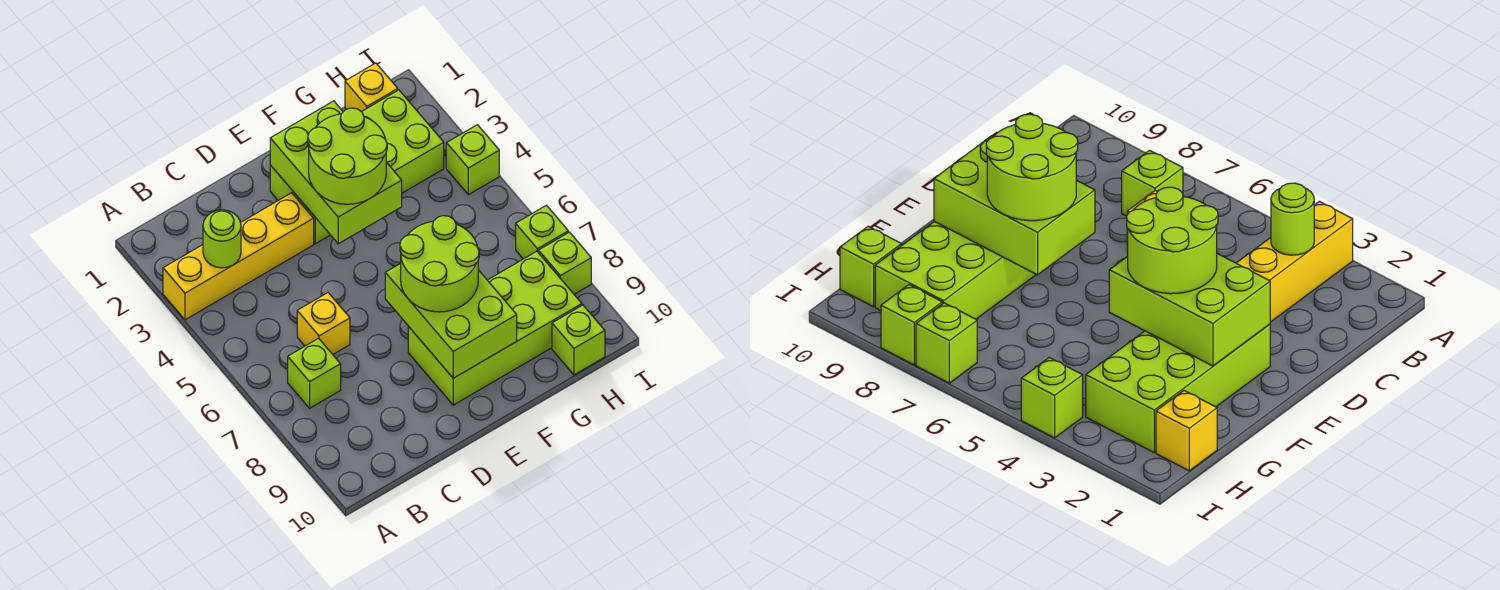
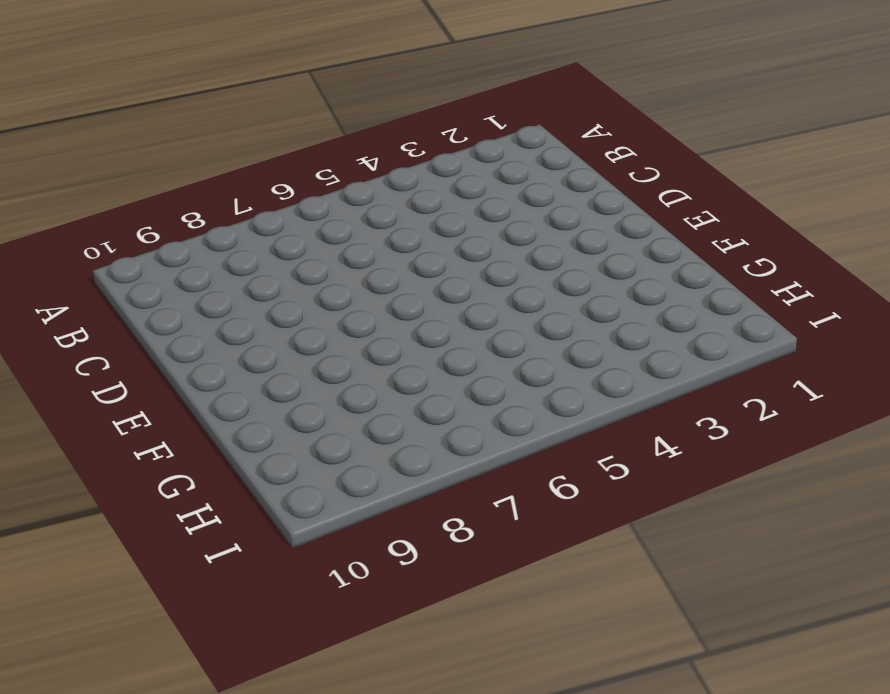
none -> yellow 1x4 brick [163,193,314,320]
none -> lime 1x1 brick [288,338,341,408]
none -> yellow 1x1 brick [297,293,350,354]

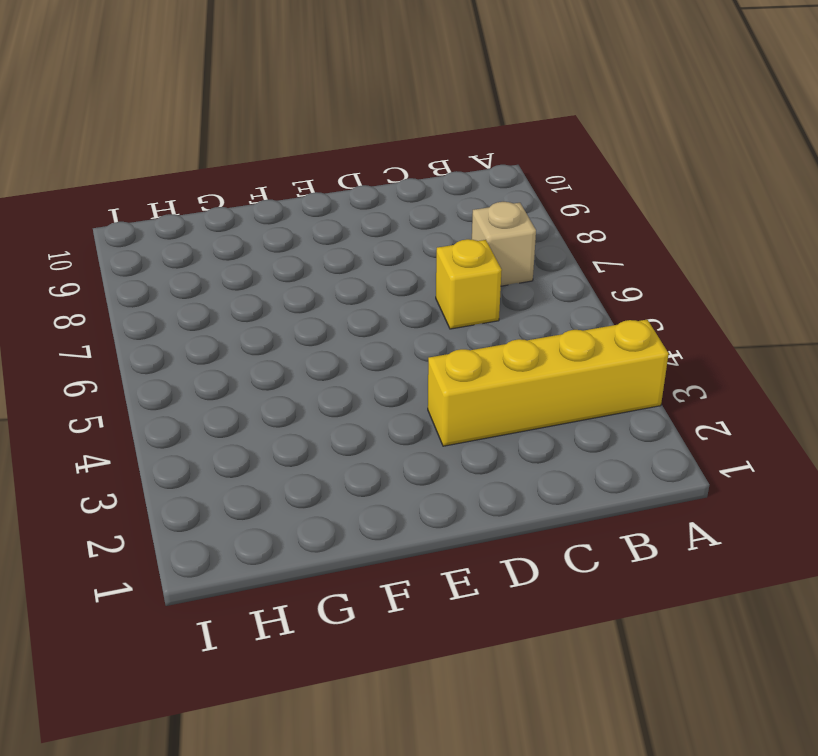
tan 1x1 brick [472,202,536,286] -> lime 1x1 brick [288,338,341,408]
none -> lime 2x4 brick [270,90,444,244]
none -> lime 2x4 brick [408,251,582,405]
none -> yellow 1x1 brick [345,63,398,112]

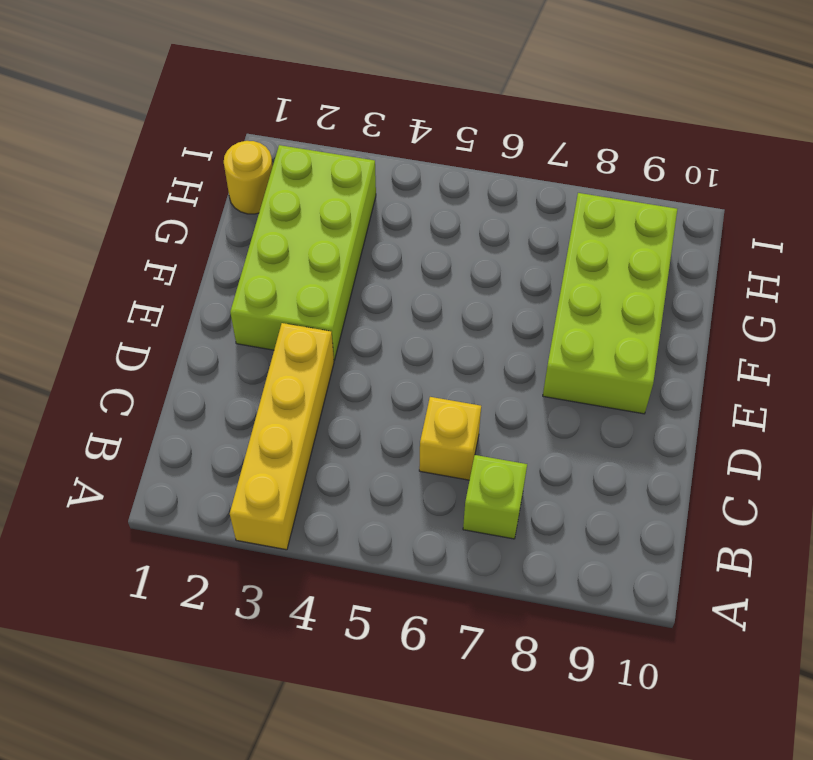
yellow 1x1 round brick [224,141,273,214] -> yellow 1x1 brick [345,63,398,112]
none -> lime 1x1 brick [552,305,605,375]
none -> lime 1x1 brick [446,125,499,195]
none -> lime 1x1 brick [516,205,568,259]

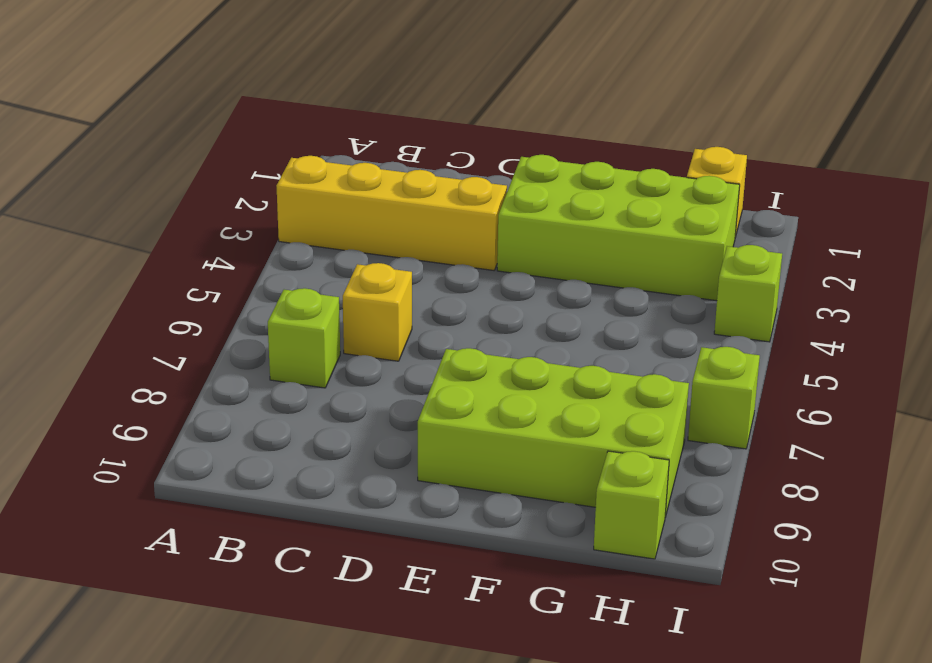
none -> lime 1x1 brick [539,232,591,294]
none -> lime 1x1 round brick [203,210,241,268]
none -> lime 2x3 brick [270,101,402,244]

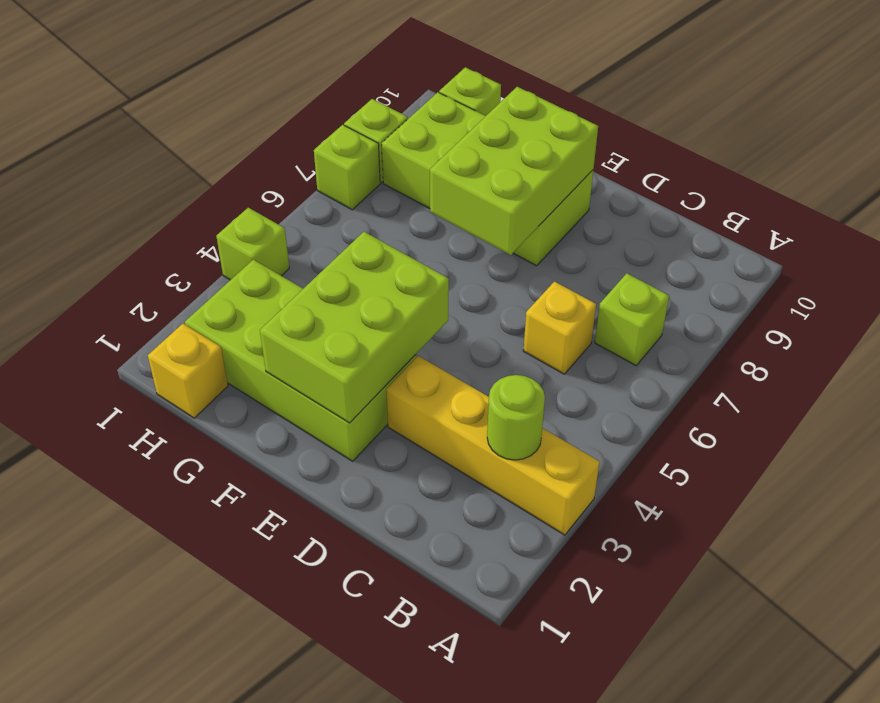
none -> lime 2x2 round brick [308,108,387,204]
none -> lime 2x2 round brick [400,216,479,312]

